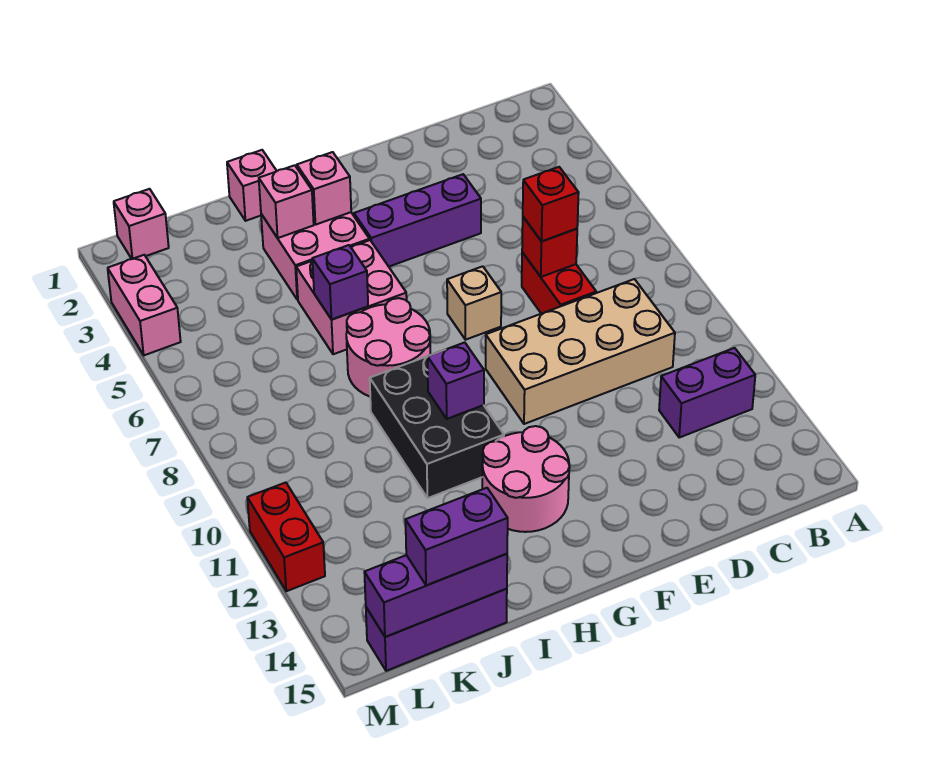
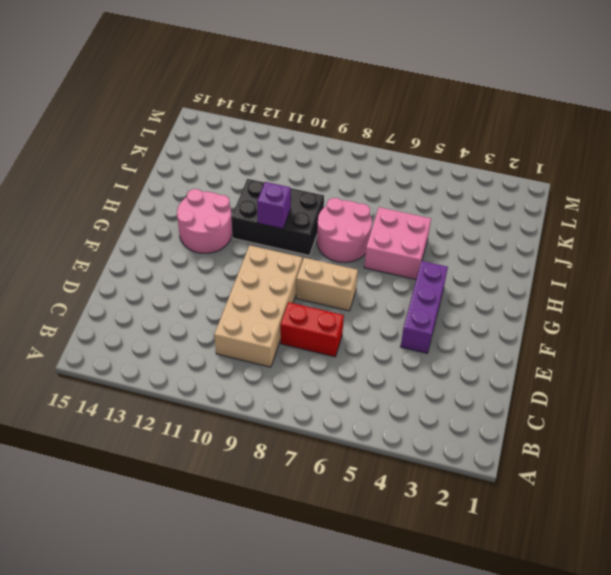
tan 1x2 brick [296,258,358,311] -> tan 1x1 brick [447,266,501,340]
none -> purple 1x2 brick [659,348,755,437]
none -> pink 2x2 brick [261,212,369,300]
none -> pink 1x1 brick [227,150,277,221]

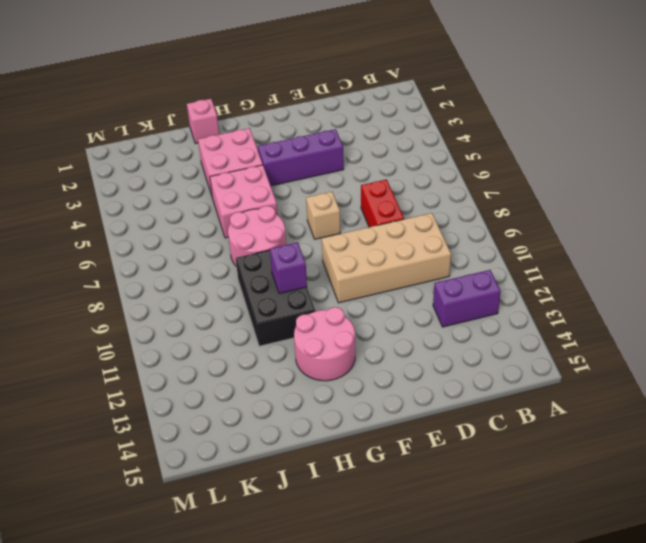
none -> purple 1x3 brick [366,589,507,671]
none -> pink 1x1 brick [114,189,169,259]
none -> pink 1x2 brick [108,255,181,355]

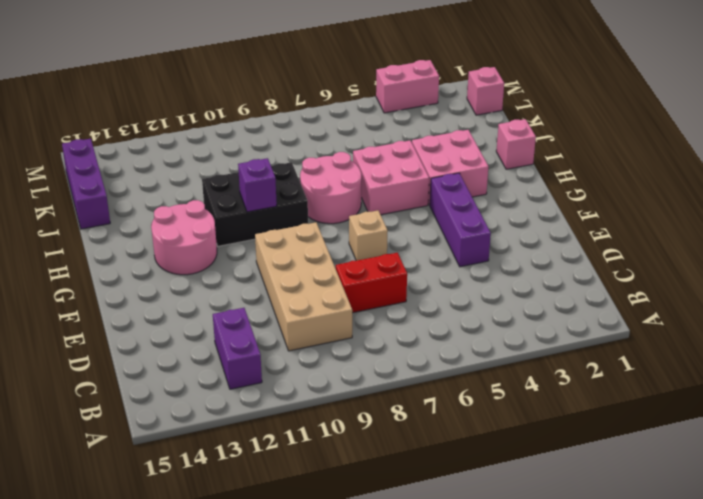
none -> red 1x2 brick [247,483,325,591]
none -> red 1x1 brick [522,217,577,277]
none -> pink 1x1 brick [297,152,351,225]

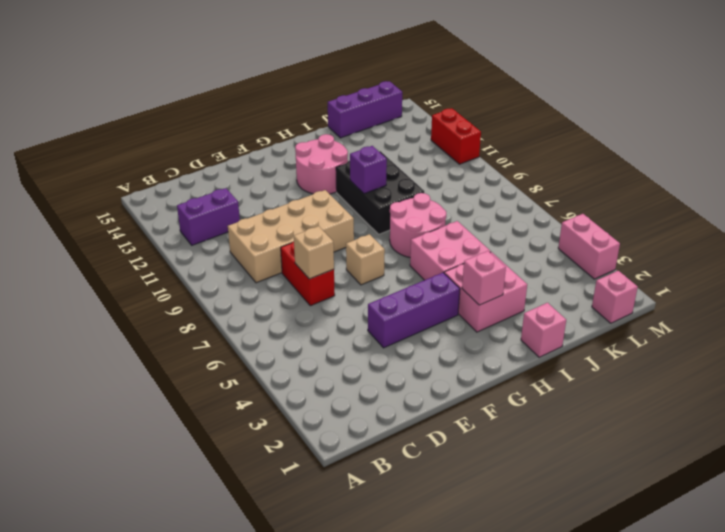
tan 1x1 brick [294,226,334,279] -> red 1x1 brick [522,217,577,277]
none -> pink 1x1 brick [259,165,314,238]
none -> purple 1x1 brick [312,245,368,320]
none -> purple 1x3 brick [364,554,507,637]

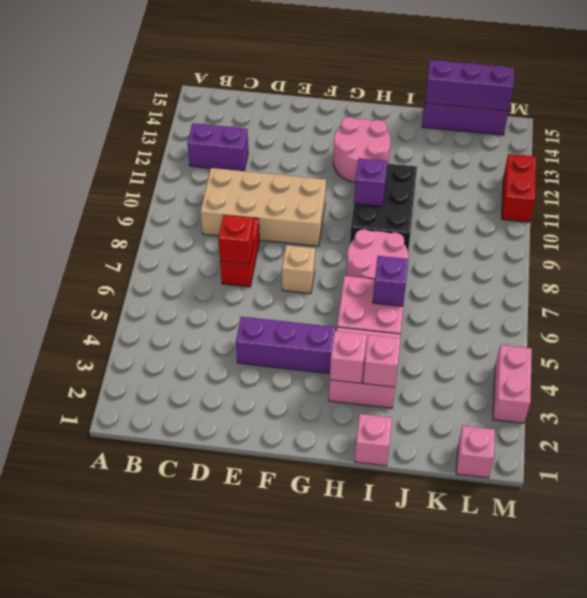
none -> red 1x1 brick [523,167,579,241]
none -> purple 1x2 brick [406,488,508,586]

